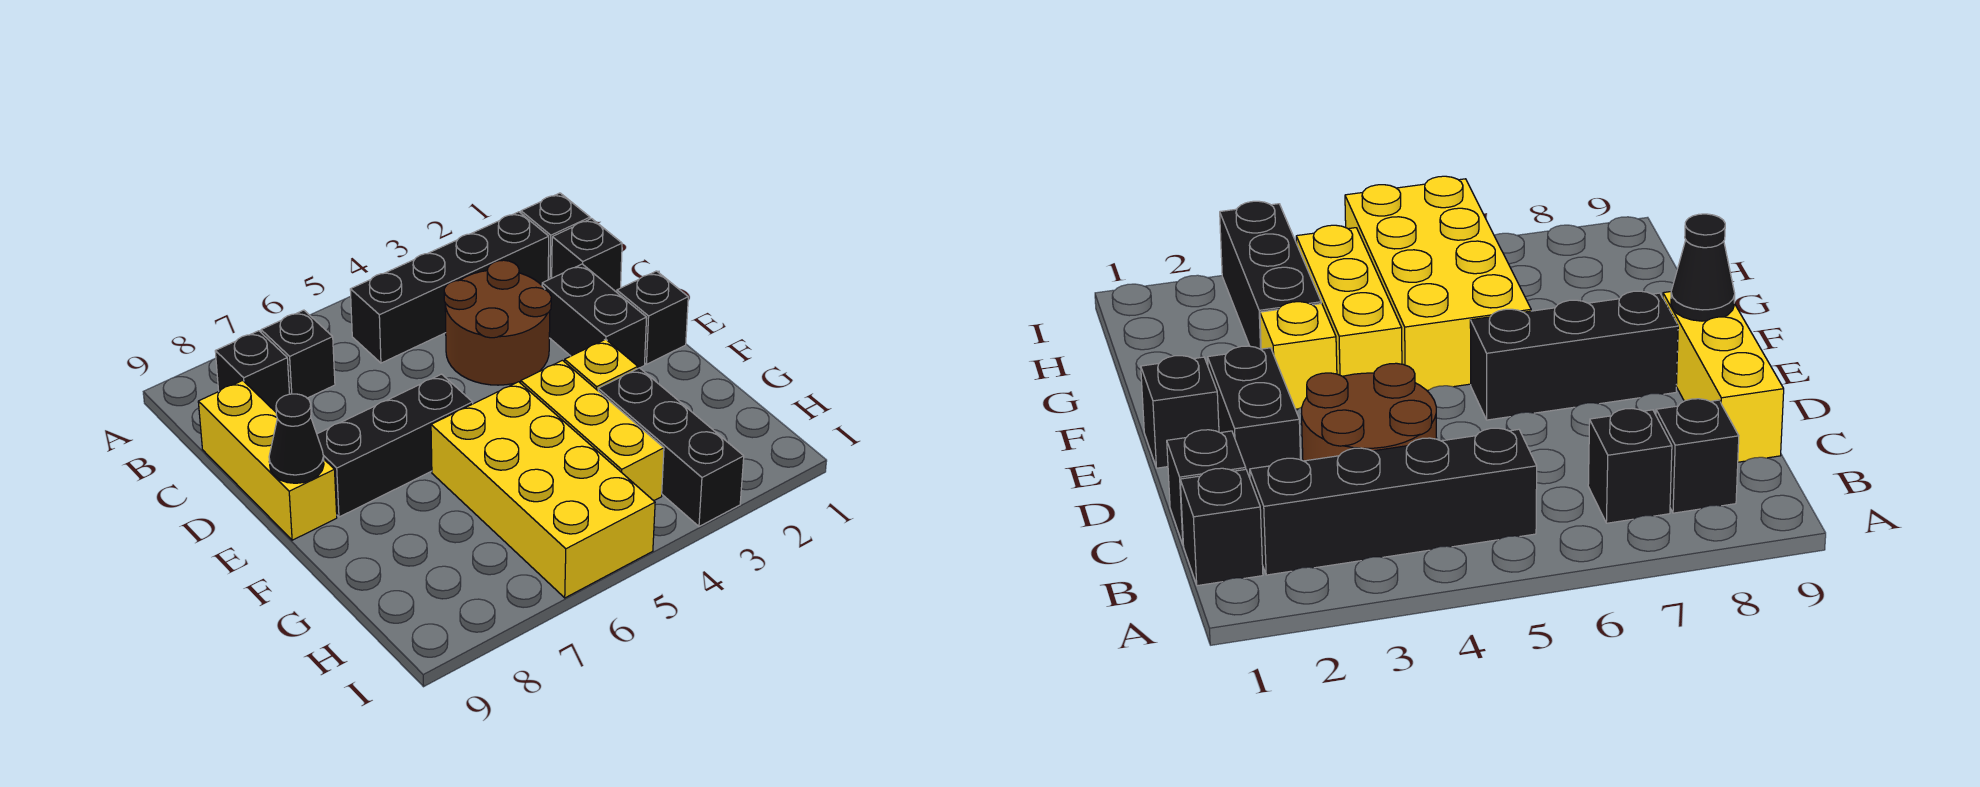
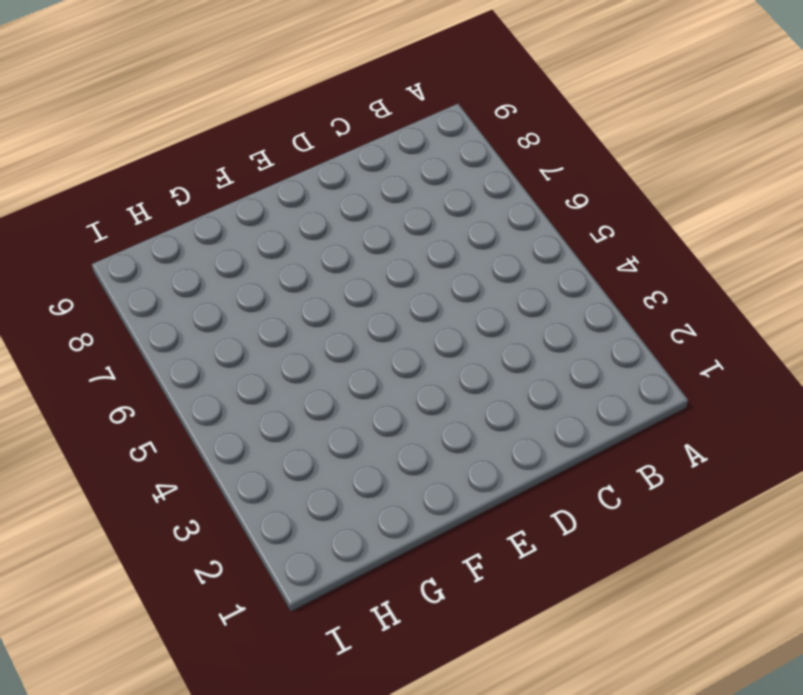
none -> black 1x1 brick [521,193,590,280]
none -> black 1x4 brick [350,212,549,363]
none -> black 1x1 brick [261,310,335,398]

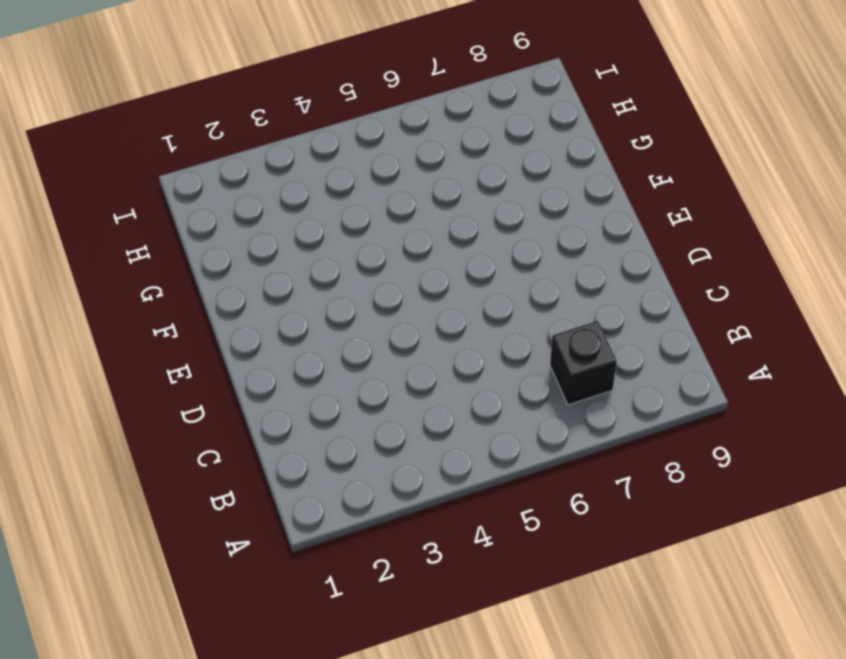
none -> black 1x1 brick [521,193,590,280]
none -> black 1x4 brick [350,212,549,363]
none -> black 1x1 brick [215,331,290,412]

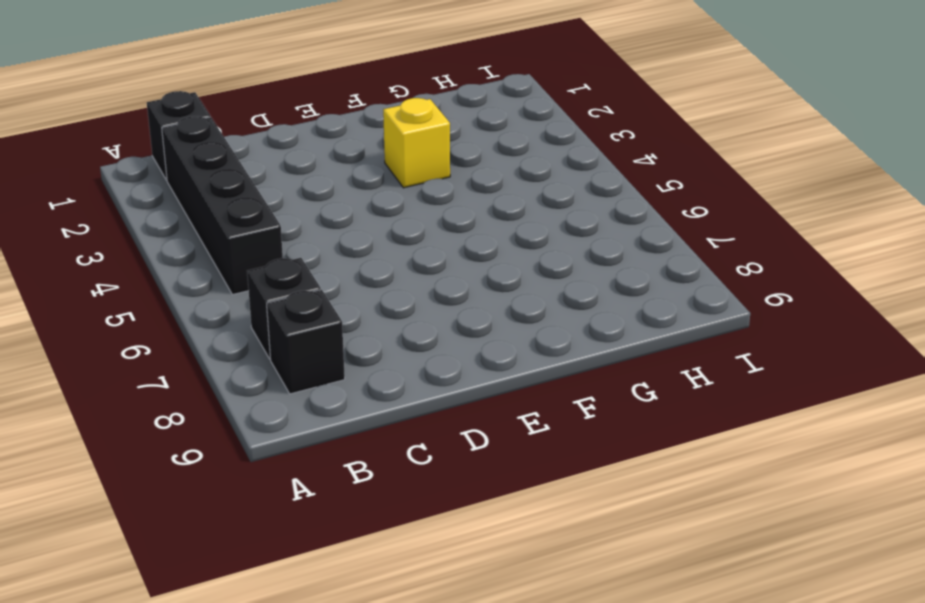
none -> black 1x1 brick [552,219,622,292]
none -> brown 2x2 round brick [444,260,551,385]
none -> yellow 1x3 brick [198,381,337,540]

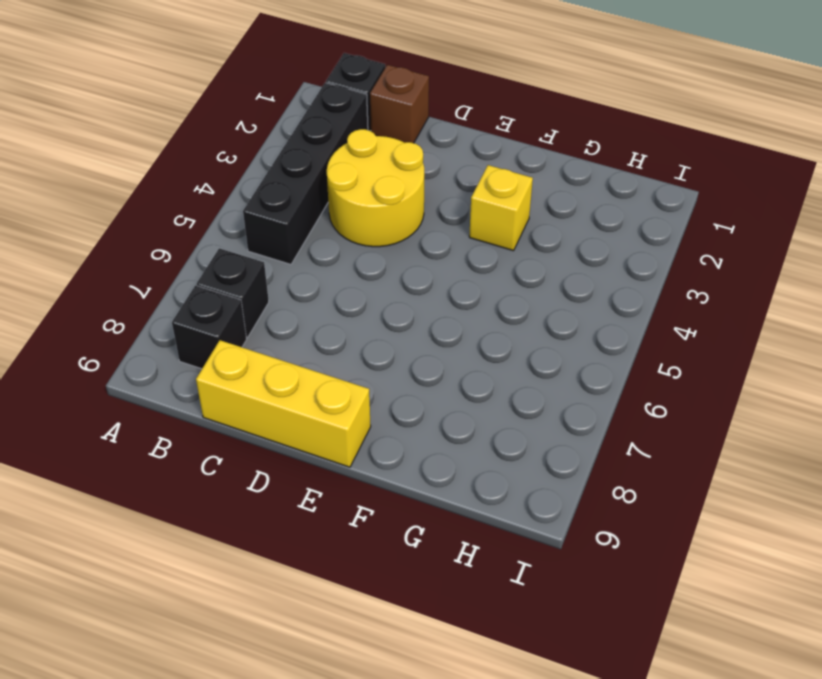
brown 1x1 brick [370,65,429,143] -> black 1x1 brick [552,219,622,292]
yellow 2x2 round brick [327,129,424,247] -> brown 2x2 round brick [444,260,551,385]
none -> black 1x2 brick [542,264,647,368]
none -> black 1x1 brick [617,271,688,364]
none -> black 1x3 brick [317,374,473,517]

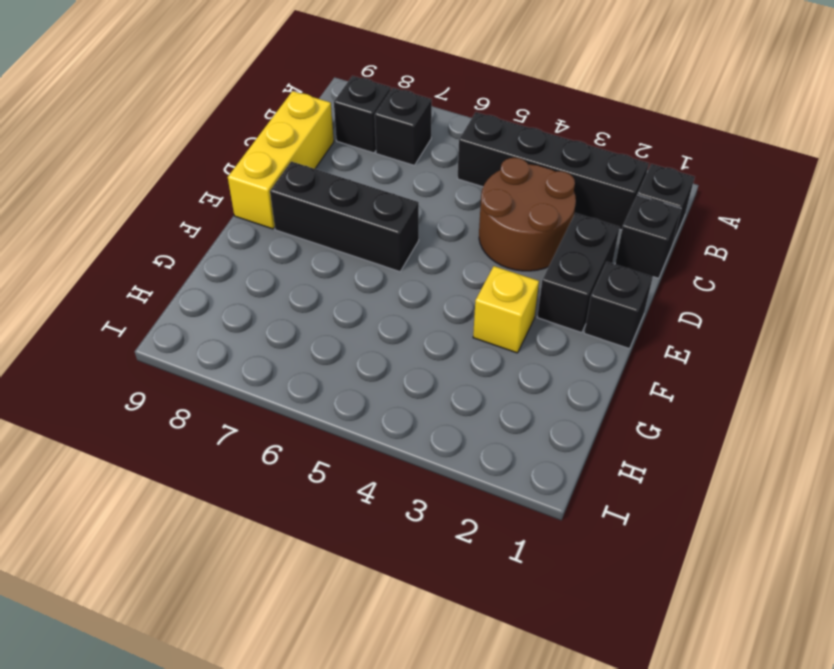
none -> yellow 1x3 brick [521,360,664,501]
none -> yellow 2x4 brick [431,382,655,598]
none -> black 1x3 brick [598,368,744,526]

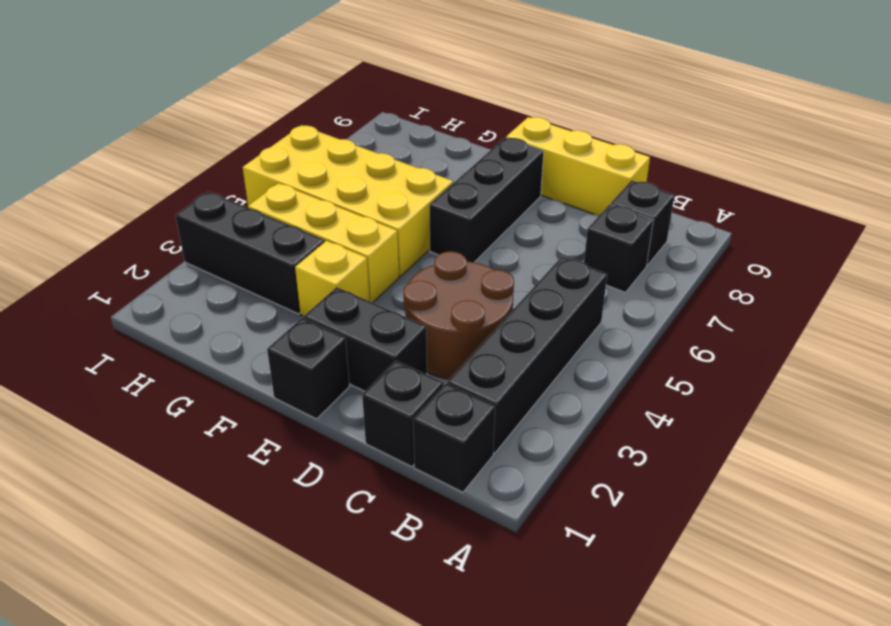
none -> black 1x1 cone [269,394,324,483]

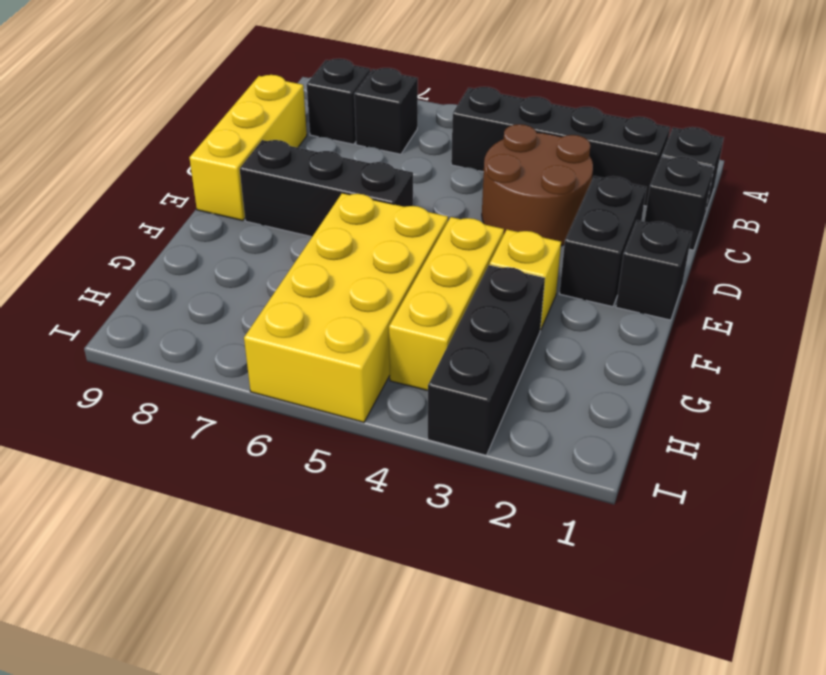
none -> black 1x1 cone [269,394,324,483]

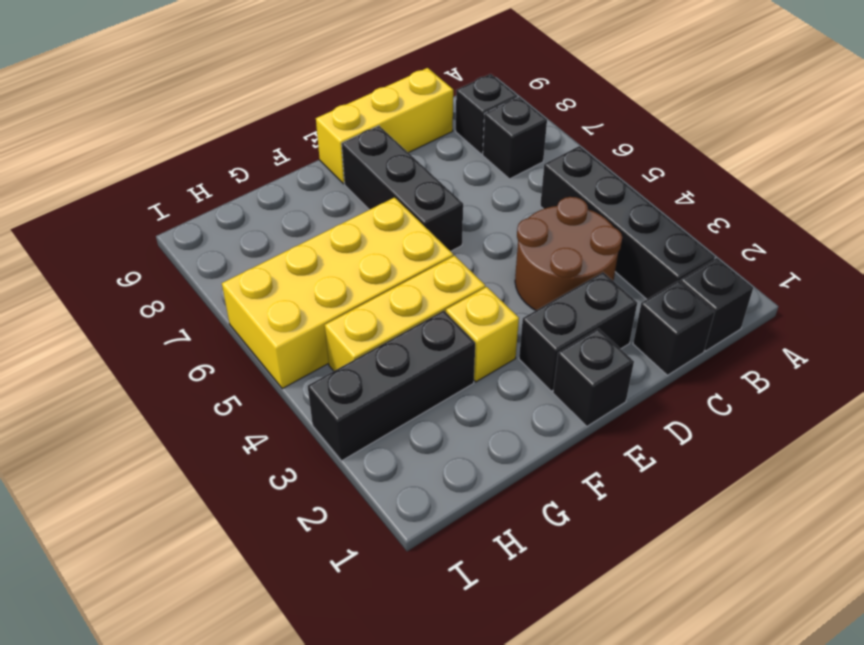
none -> black 1x1 cone [269,394,324,483]

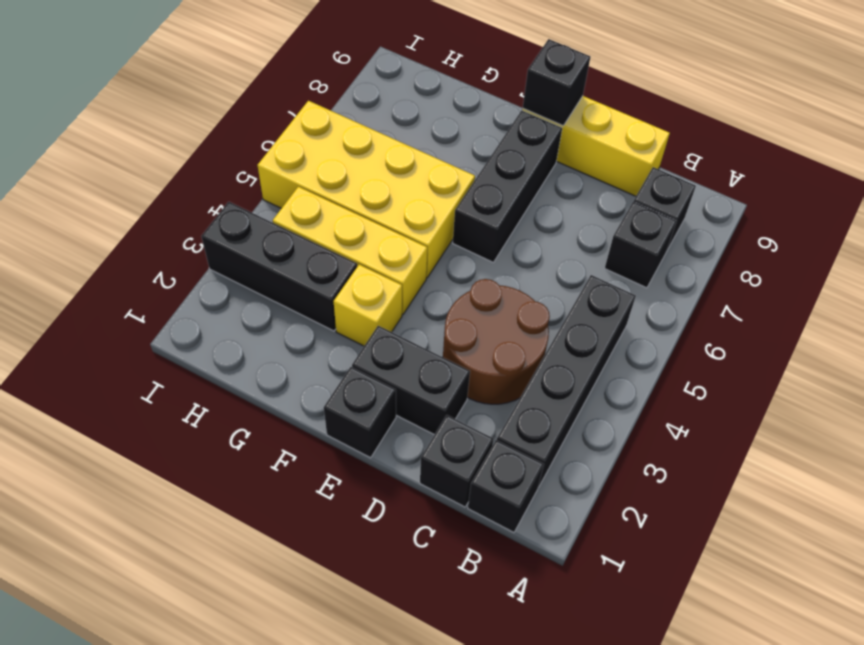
black 1x1 brick [523,39,590,126] -> black 1x1 cone [269,394,324,483]

